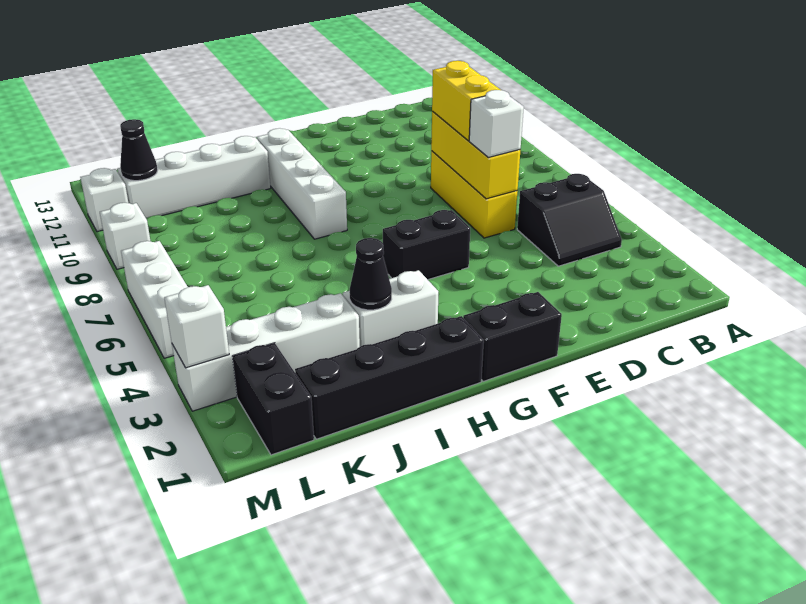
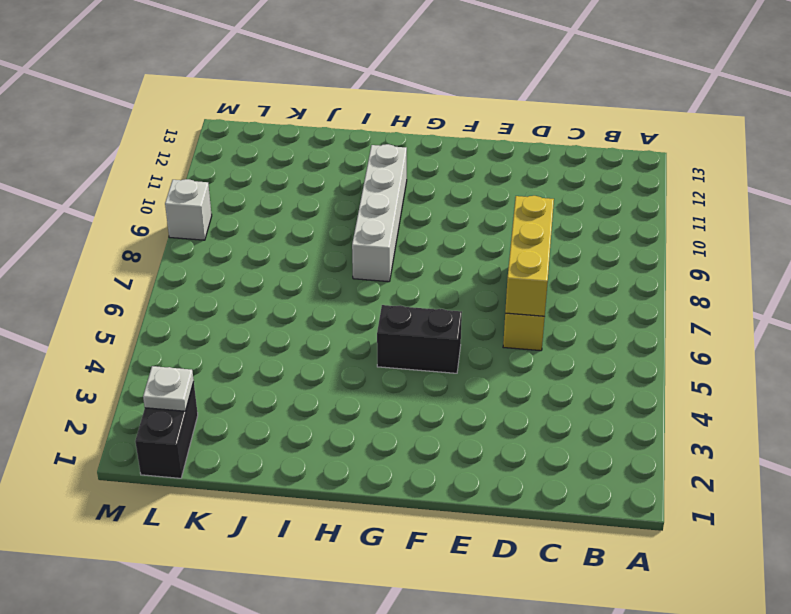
white 1x1 plate [143,366,194,411] -> none
none -> black 2x2 slope [517,174,622,266]
none -> black 1x2 brick [463,292,562,381]
none -> black 1x4 brick [295,316,484,439]

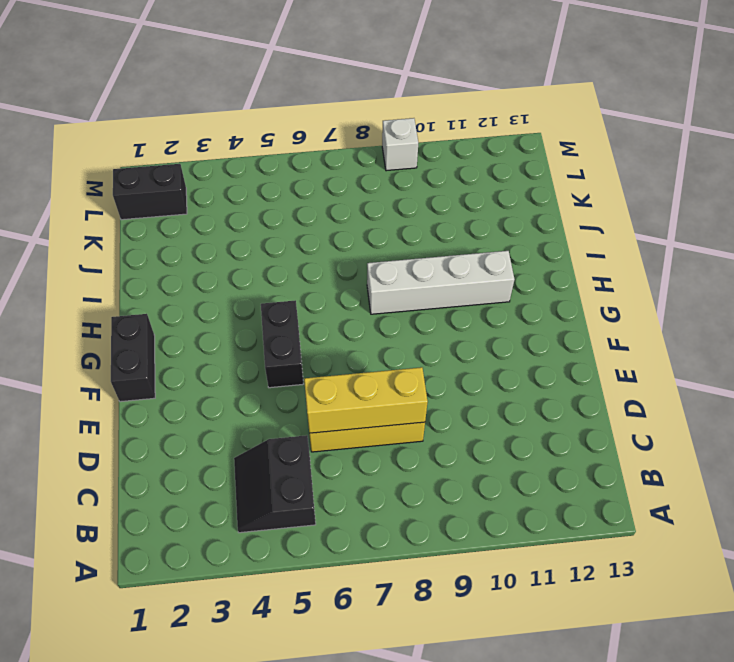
none -> black 1x4 brick [295,316,484,439]
none -> white 1x2 brick [343,270,438,347]
none -> white 1x4 brick [118,136,271,219]

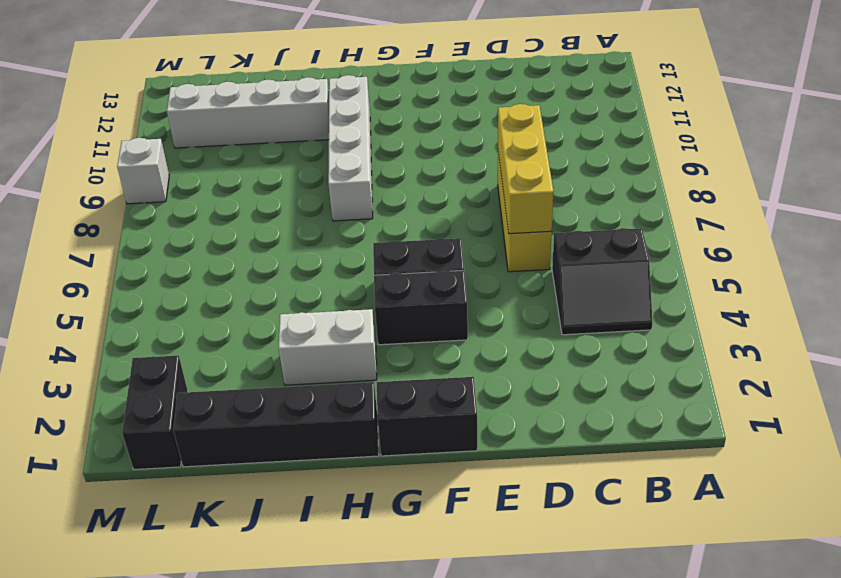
black 1x2 brick [374,270,468,345] -> none
none -> white 1x4 brick [172,293,360,411]
none -> white 1x3 brick [121,241,188,358]
none -> white 1x1 brick [80,168,128,232]

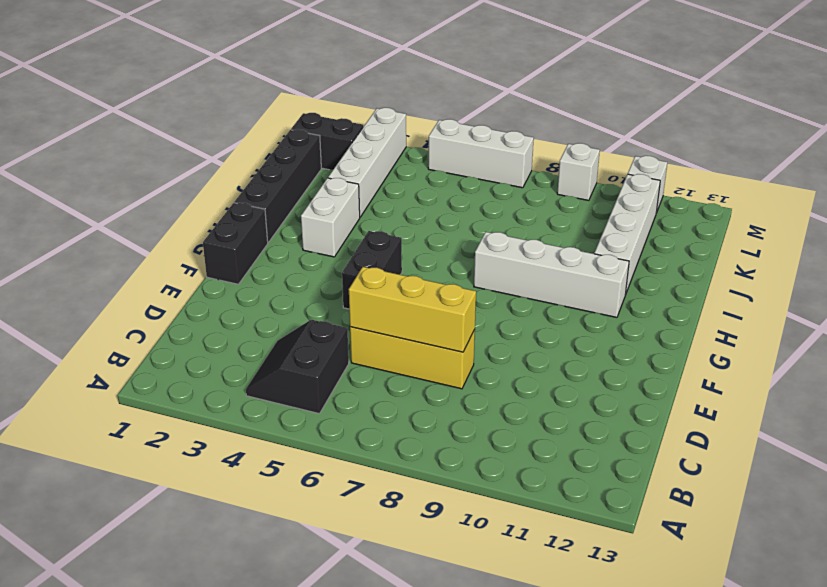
none -> black 1x1 cone [349,238,392,310]
none -> black 1x1 cone [120,119,158,181]
none -> white 1x1 brick [164,285,229,368]

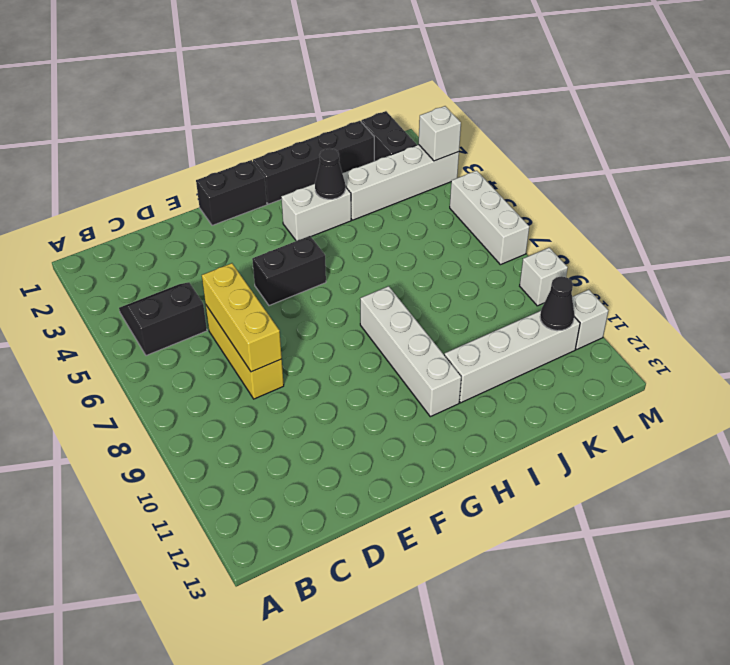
none -> white 1x1 brick [469,90,524,157]
none -> yellow 1x2 brick [432,61,500,141]

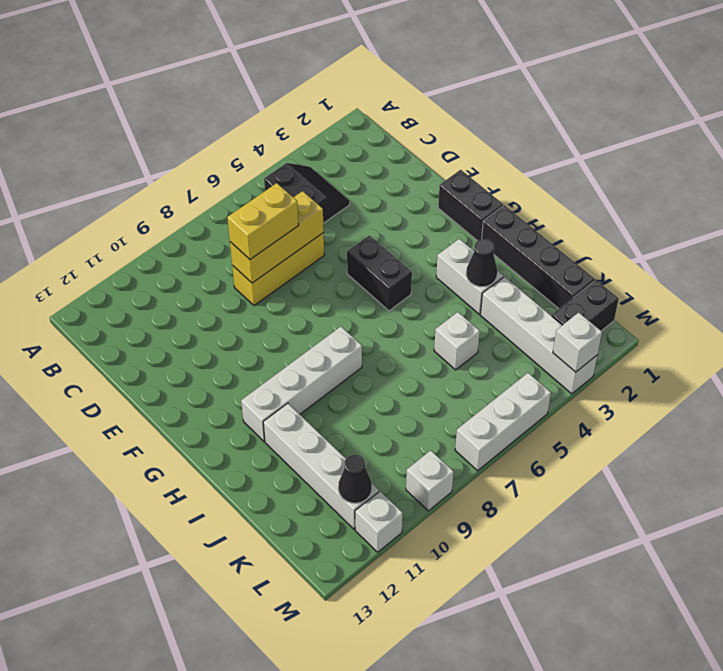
white 1x1 brick [434,312,480,370] -> white 1x1 brick moved to [469,90,524,157]

